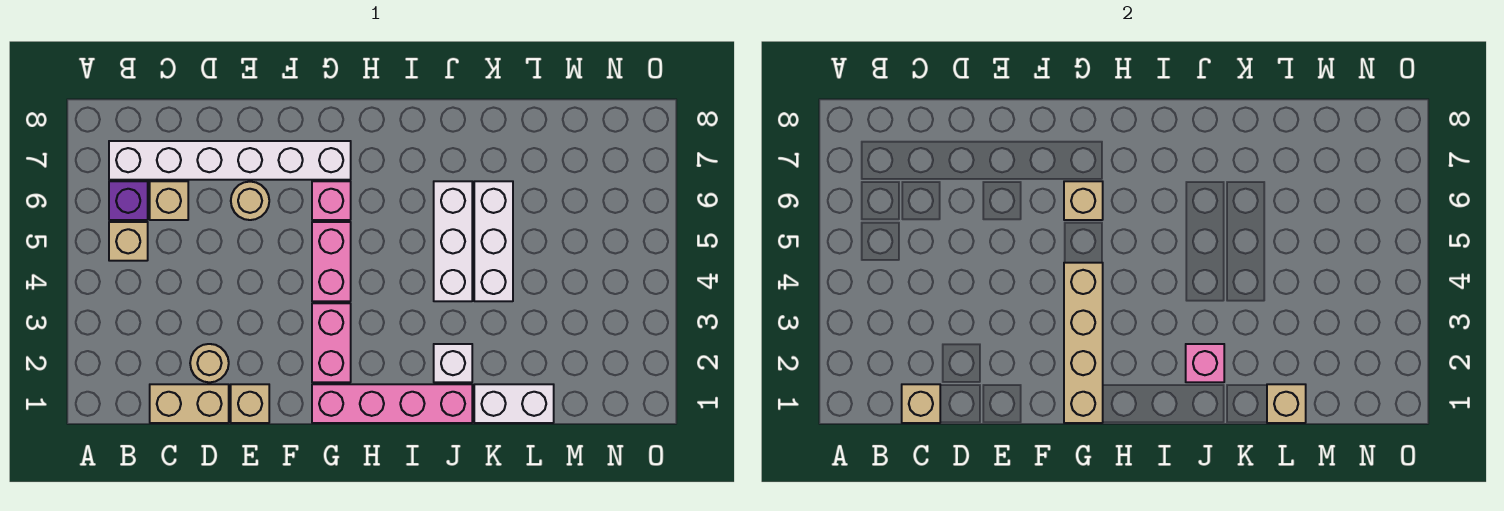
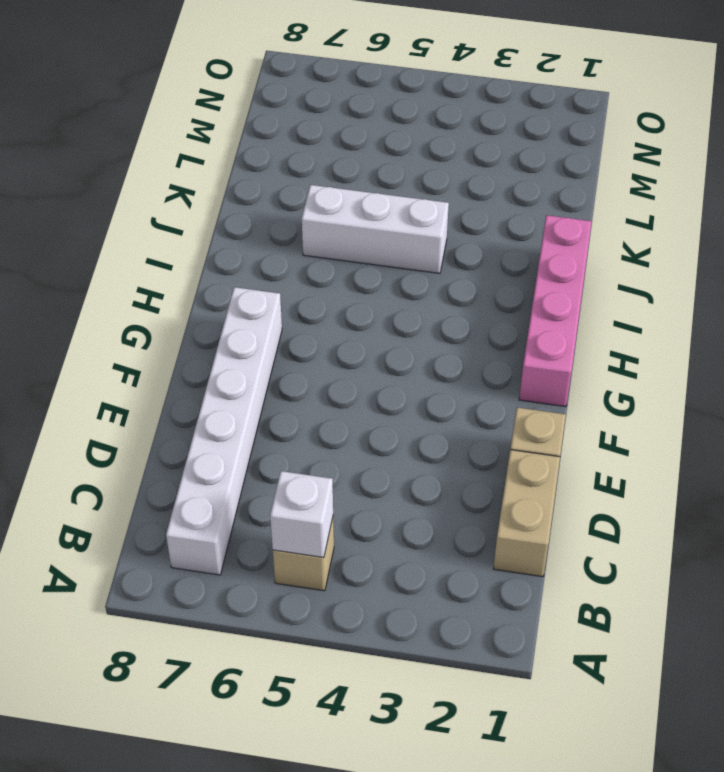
white 1x1 brick [270,471,333,558] -> white 1x1 brick moved to [434,344,472,382]
none -> purple 1x1 brick [109,181,148,220]
none -> tan 1x1 brick [150,181,188,220]
none -> tan 1x1 round brick [190,344,229,382]

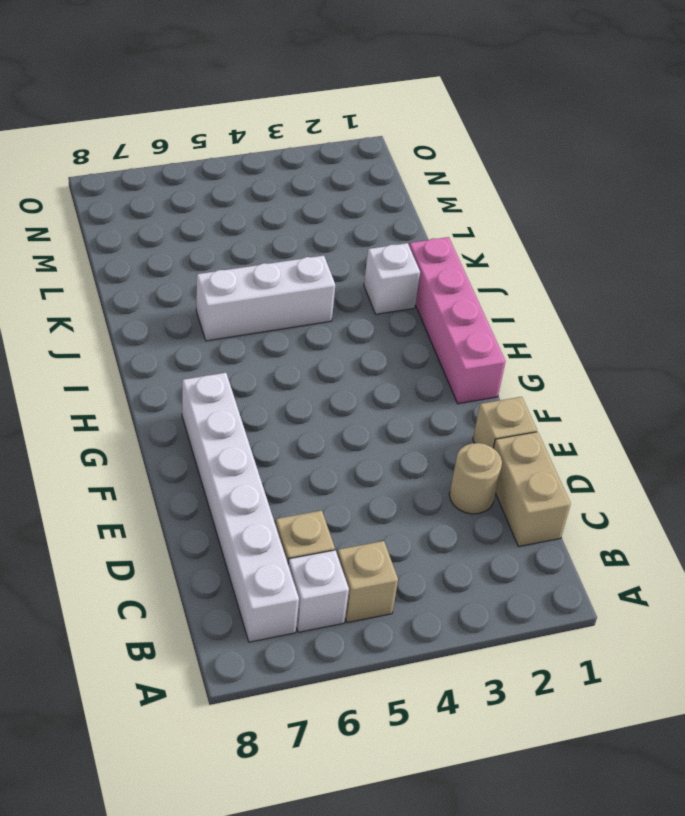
white 1x1 brick [288,550,349,632] -> purple 1x1 brick [109,181,148,220]
none -> tan 1x1 round brick [231,182,269,220]
none -> pink 1x2 brick [312,303,351,382]
none -> pink 1x2 brick [312,222,351,301]

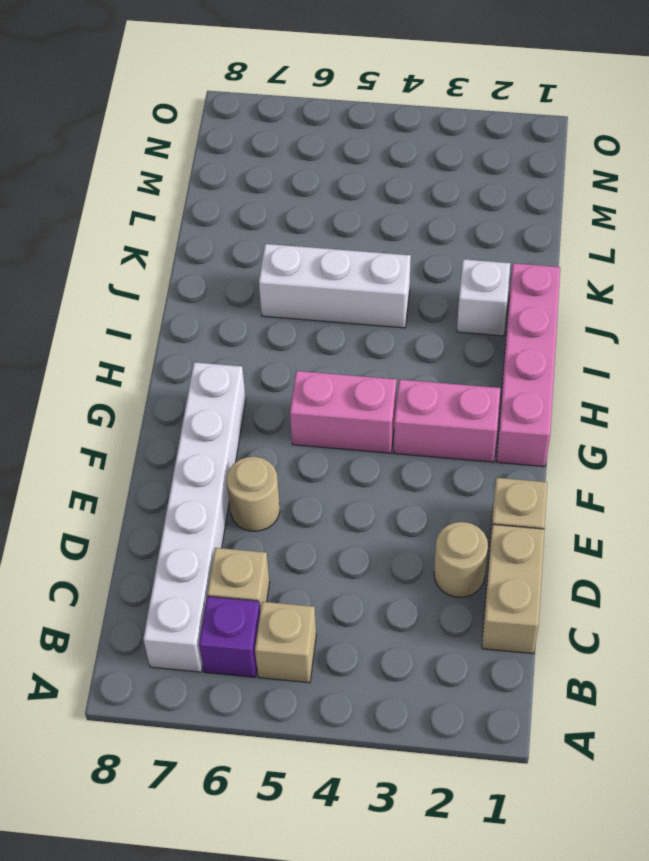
none -> pink 1x1 brick [312,181,351,220]
none -> white 1x2 brick [474,384,554,423]
none -> white 1x3 brick [474,181,513,301]

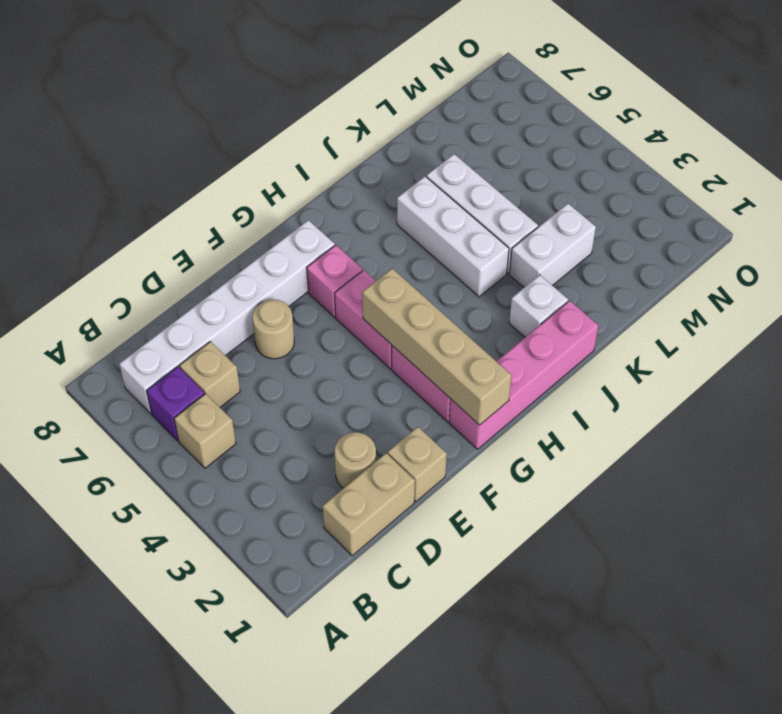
white 1x2 brick [509,204,596,287] -> white 1x2 brick moved to [474,384,554,423]
none -> tan 1x1 brick [902,384,940,423]
none -> tan 1x1 brick [1064,181,1103,220]
none -> pink 1x1 brick [1186,344,1224,382]

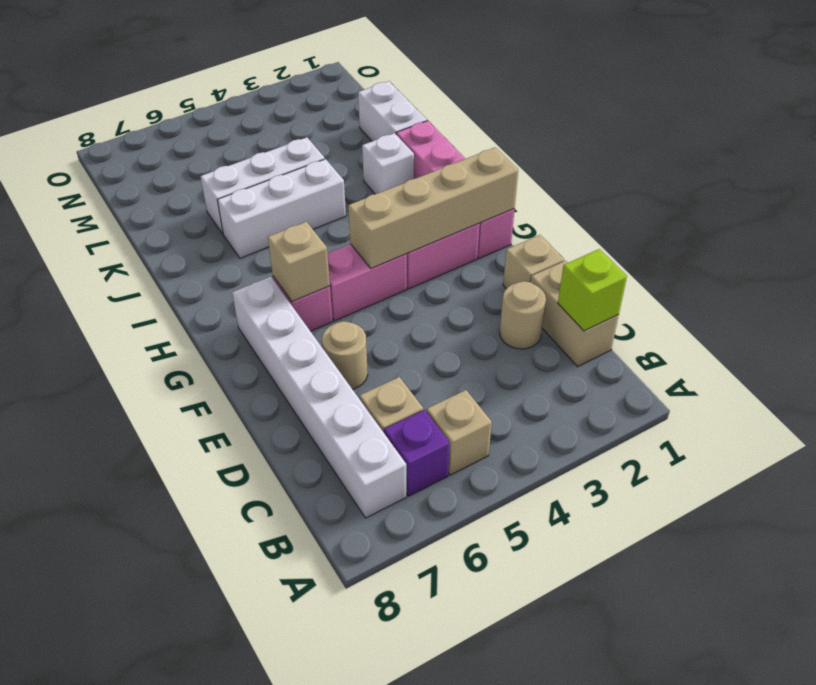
lime 1x1 brick [558,249,627,331] -> tan 1x1 brick [902,384,940,423]
none -> pink 1x1 brick [1186,344,1224,382]
none -> tan 1x1 brick [1267,384,1306,423]

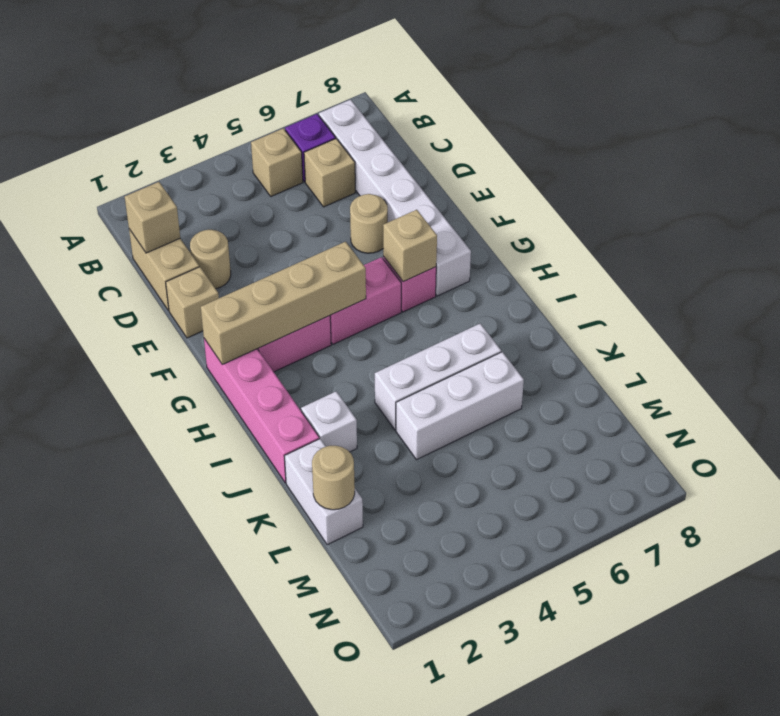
tan 1x1 round brick [312,446,355,510] -> tan 1x1 brick [1267,384,1306,423]
none -> pink 1x1 brick [1186,344,1224,382]

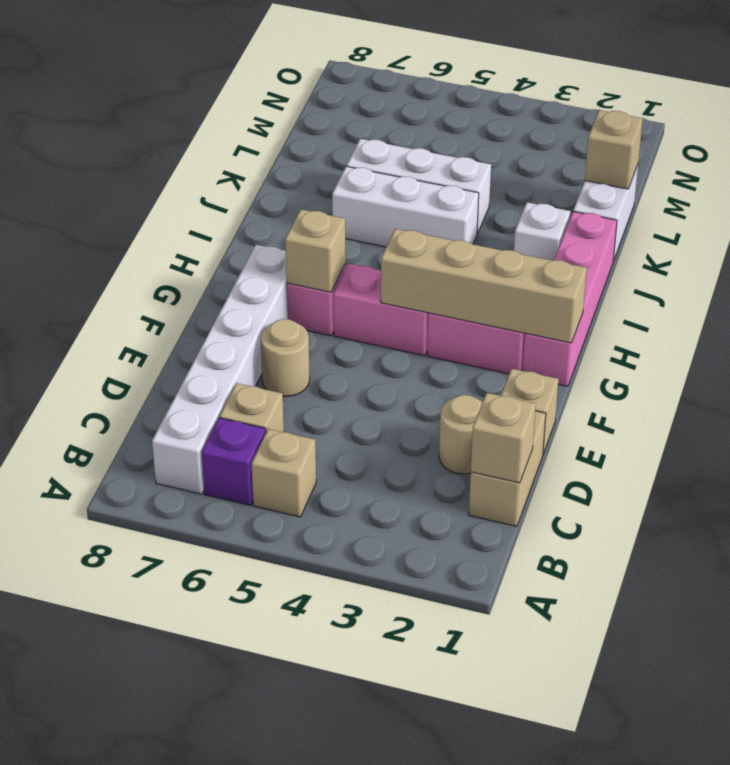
none -> pink 1x1 brick [1186,344,1224,382]

